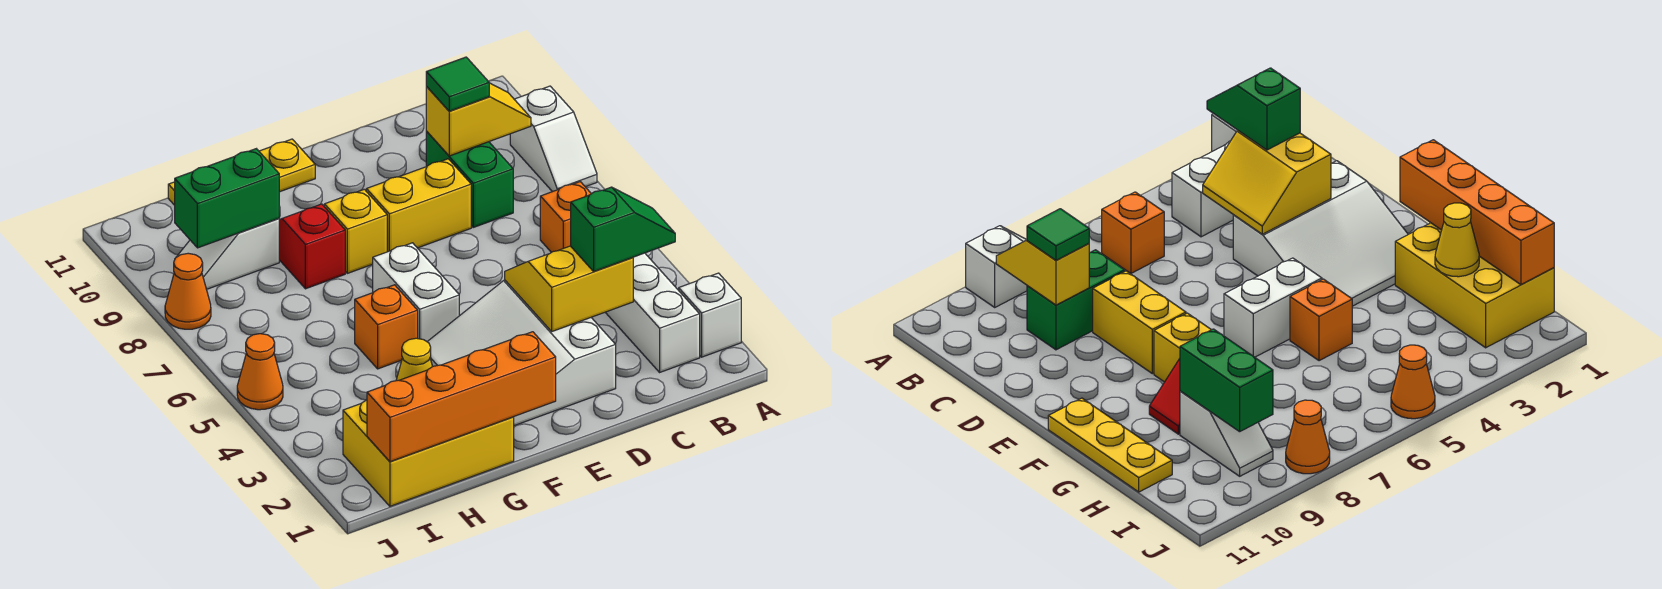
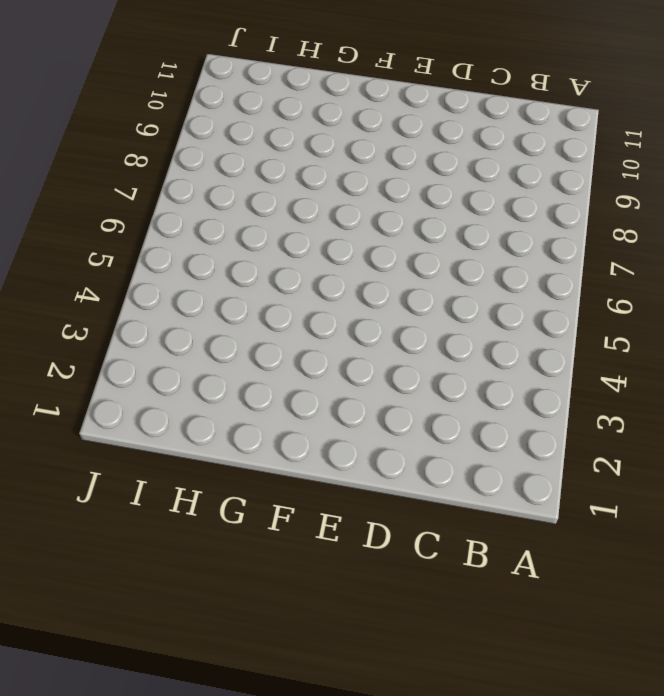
none -> white 1x1 brick [679,273,741,357]
none -> white 1x2 slope [510,86,597,192]
none -> white 1x3 brick [605,253,700,372]

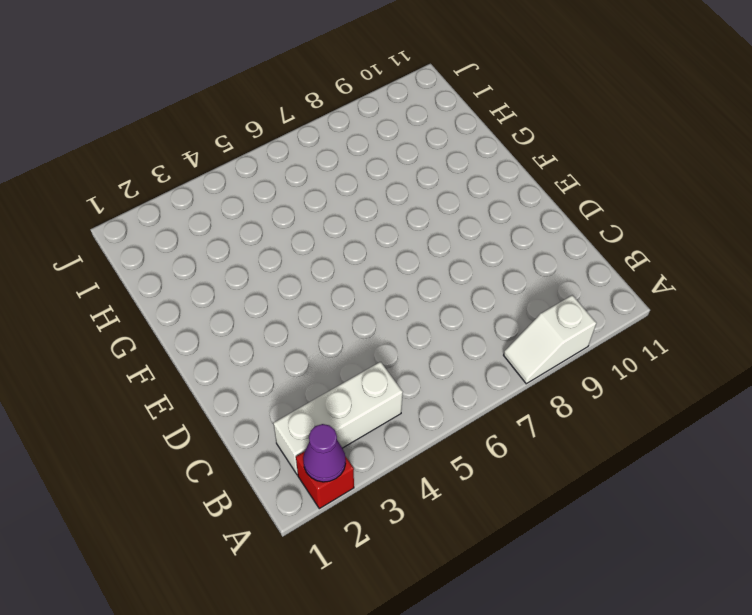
red 1x1 brick [296,451,354,509] -> white 1x1 brick [679,273,741,357]
purple 1x1 cone [303,424,346,482] -> none
none -> orange 1x1 brick [540,182,591,252]
none -> green 1x2 brick [426,131,513,227]
none -> white 3x3 slope [427,280,616,426]

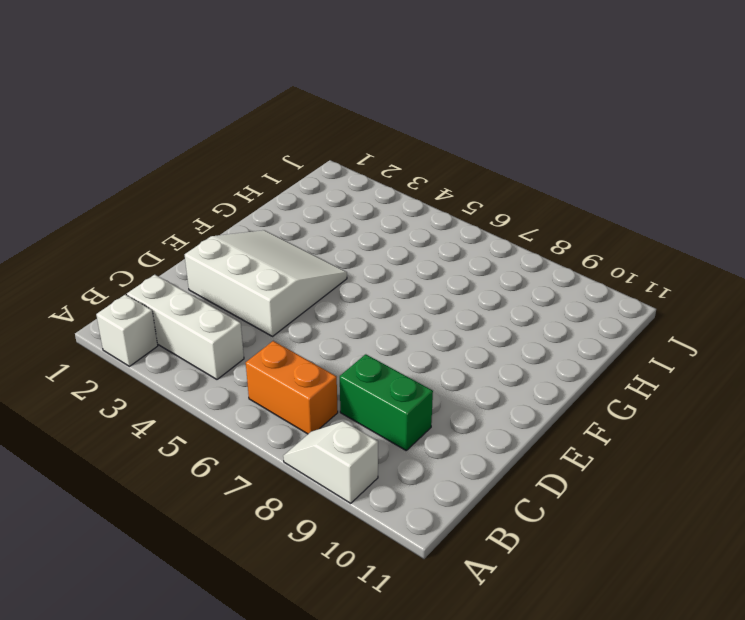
orange 1x2 brick [246,341,338,434] -> orange 1x1 brick [540,182,591,252]
none -> yellow 1x2 brick [366,159,471,252]
none -> white 1x2 brick [373,243,459,341]
none -> yellow 1x1 brick [324,189,387,273]

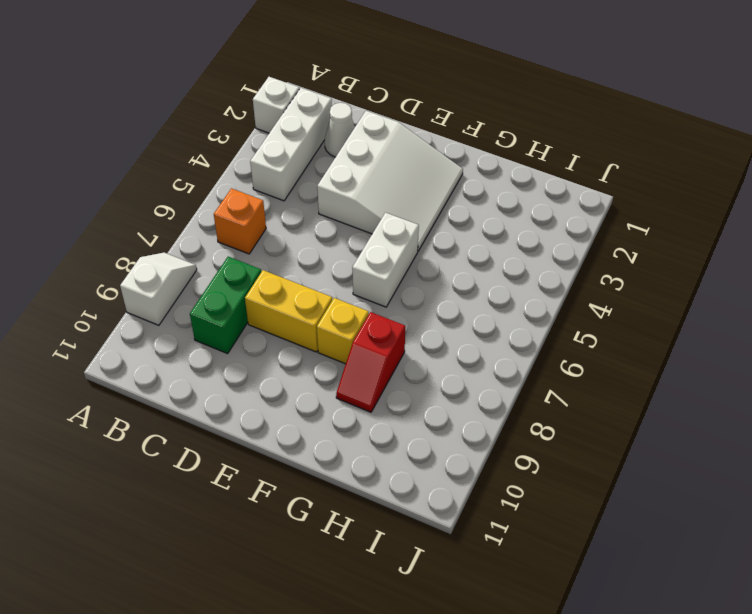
white 1x1 cone [325,103,355,157] -> none
none -> yellow 1x3 plate [168,139,315,205]
none -> yellow 2x3 brick [343,400,514,506]
none -> orange 1x1 brick [355,285,418,369]

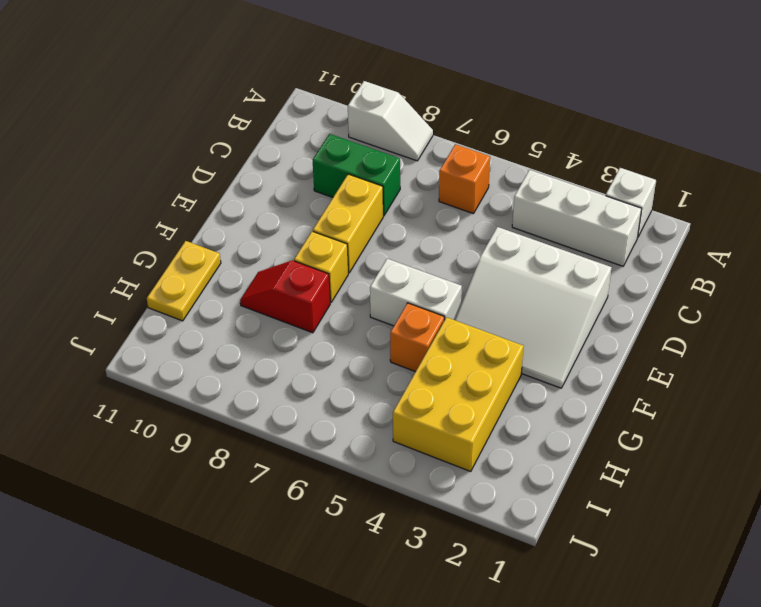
yellow 2x3 brick [393,317,524,471] -> yellow 2x3 brick moved to [343,400,514,506]
yellow 1x2 plate [147,241,221,321] -> yellow 1x3 plate [168,139,315,205]
none -> white 1x2 slope [177,218,279,289]
none -> orange 1x1 cone [237,334,283,410]
none -> orange 1x1 cone [165,253,211,329]

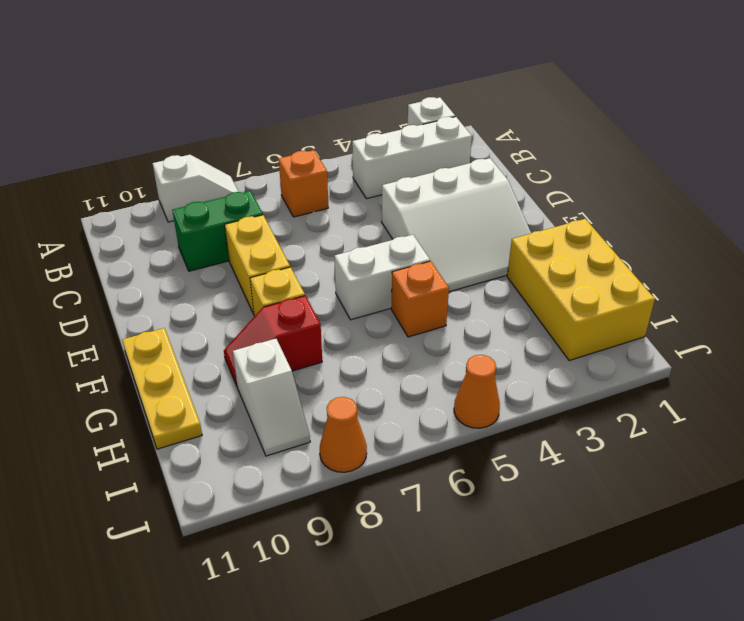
none -> yellow 1x2 slope [426,83,531,156]
none -> yellow 2x2 slope [505,246,633,331]
none -> orange 1x4 brick [367,332,556,462]

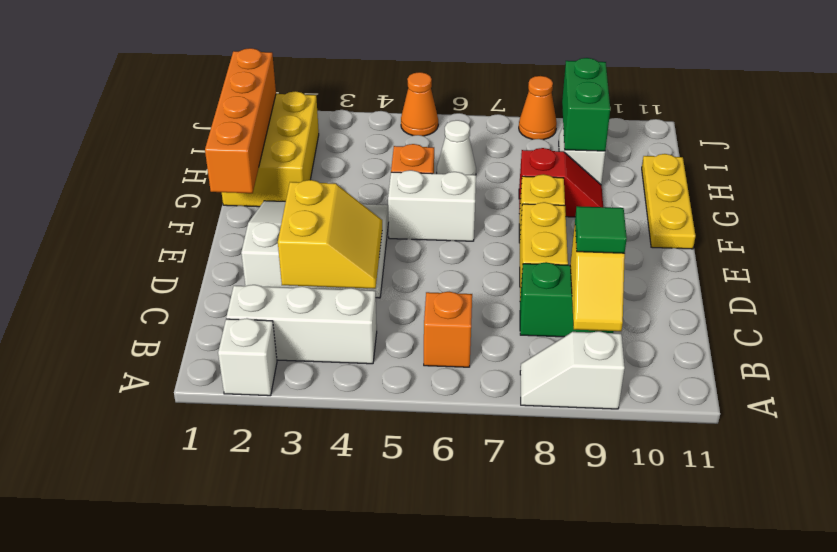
white 1x1 cone [437,120,476,175] -> none
none -> yellow 1x1 cone [396,338,433,381]
none -> green 1x2 slope [571,187,675,271]

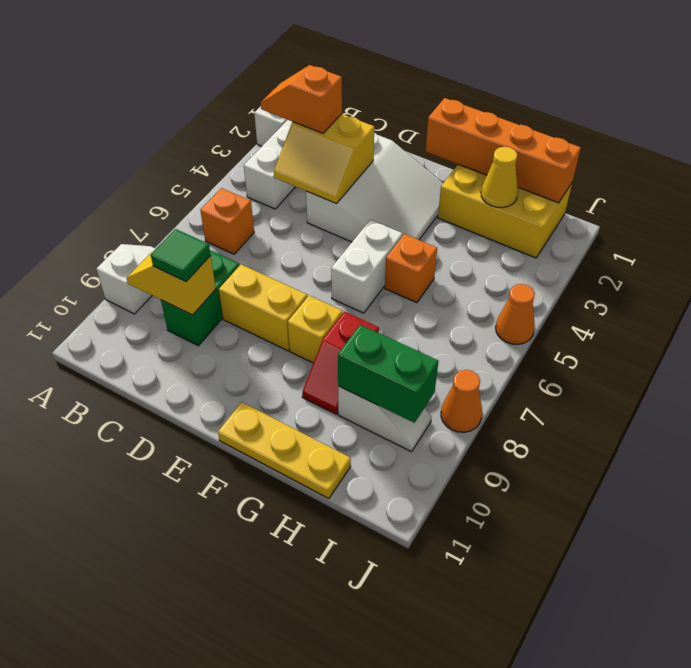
orange 1x2 slope [261,65,342,133] -> green 1x2 slope [571,187,675,271]

